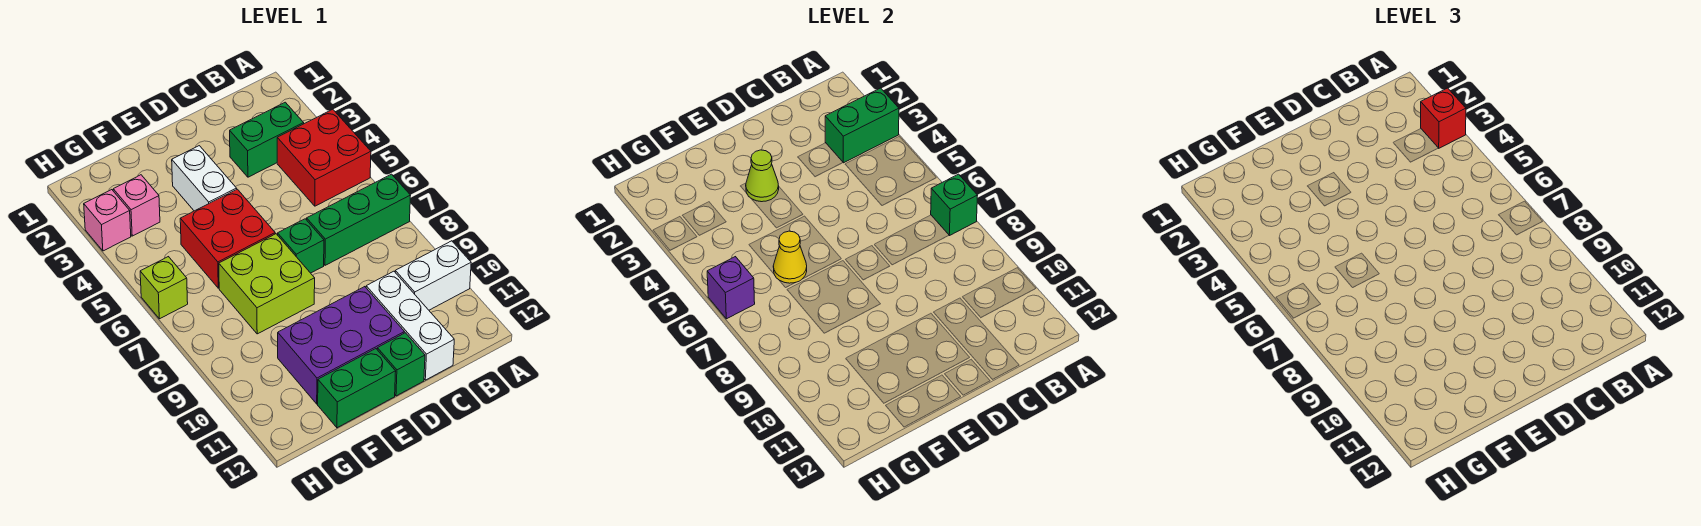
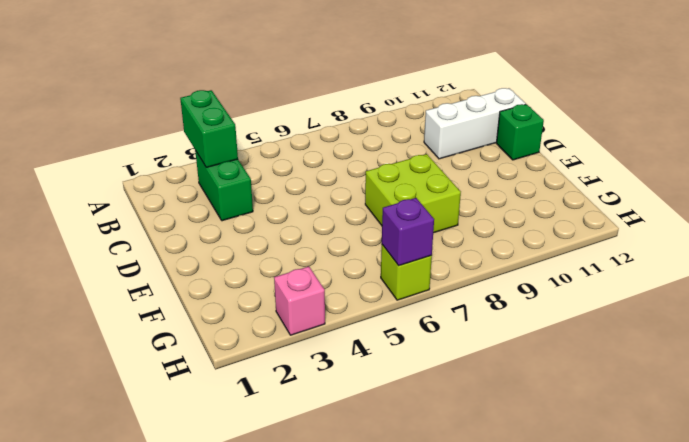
none -> red 2x2 brick [277,109,371,206]
none -> green 1x3 brick [307,174,411,265]
none -> white 1x2 brick [395,241,471,310]

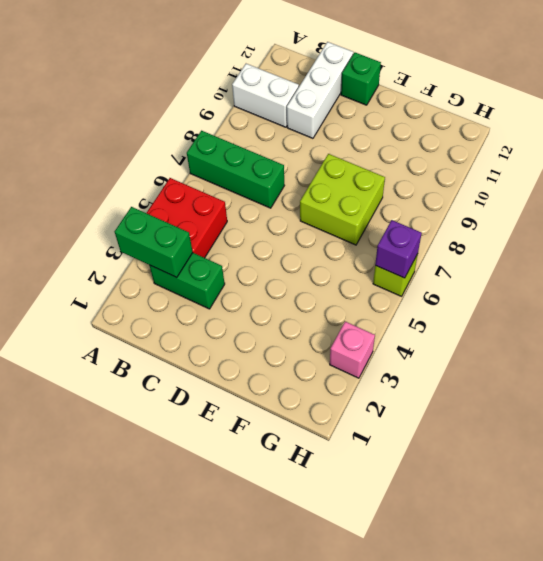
none -> green 1x1 brick [278,219,324,273]
none -> purple 2x3 brick [278,287,404,404]
none -> white 1x2 brick [172,146,237,211]

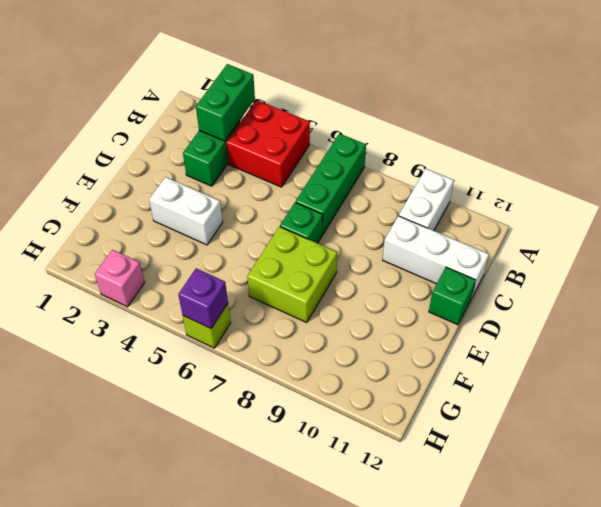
none -> purple 2x3 brick [278,287,404,404]
none -> red 2x2 brick [180,189,275,288]
none -> green 1x2 brick [318,349,396,428]

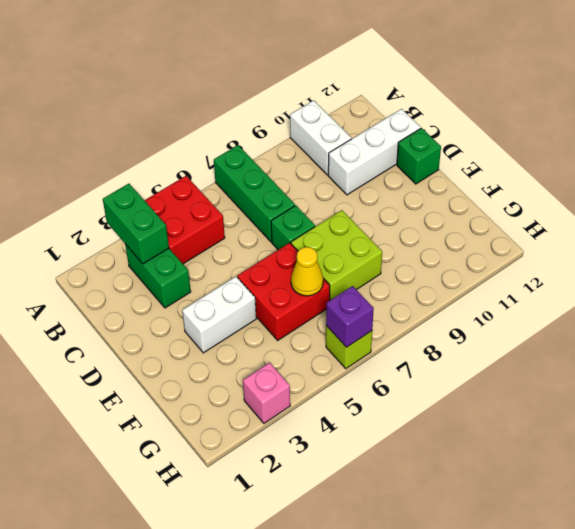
none -> purple 2x3 brick [278,287,404,404]
none -> green 1x2 brick [318,349,396,428]
none -> pink 1x1 brick [113,175,160,236]

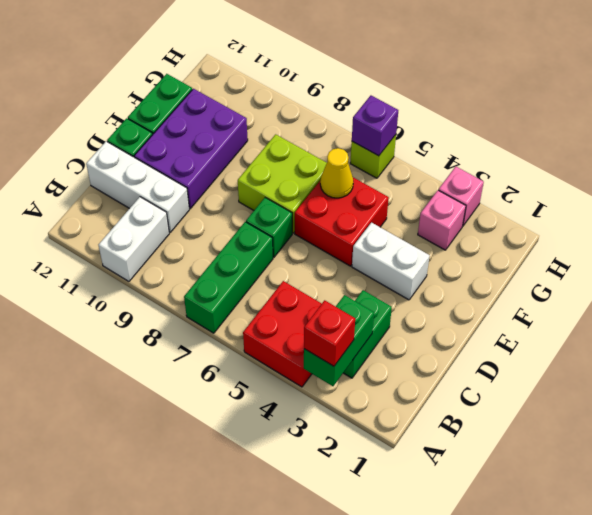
none -> green 1x1 brick [931,174,978,236]
none -> lime 1x1 cone [746,150,779,202]

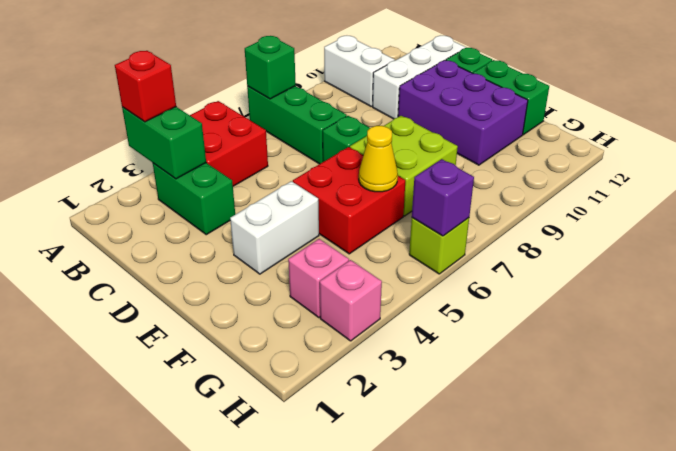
none -> lime 1x1 cone [746,150,779,202]

